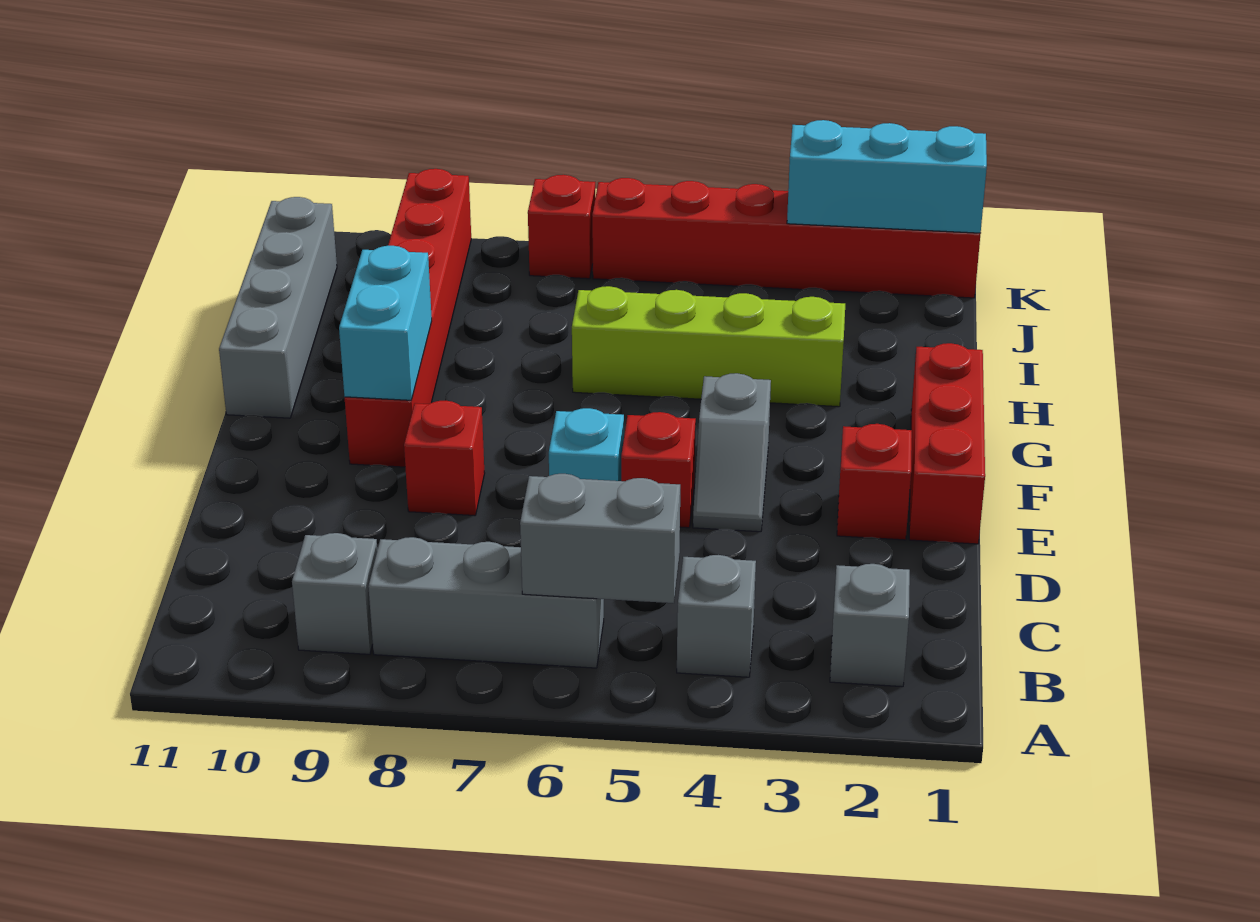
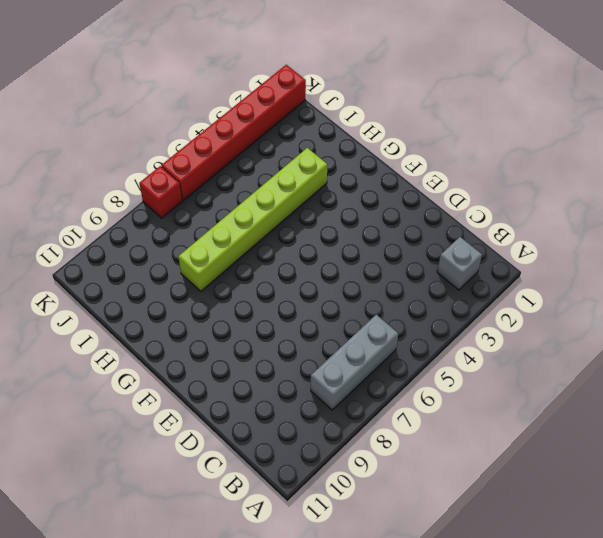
lime 1x6 brick [178,148,327,291] -> lime 1x4 brick [572,286,845,407]
none -> grey 1x1 brick [677,555,756,677]
none -> grey 1x1 brick [292,533,377,654]
none -> red 1x3 brick [909,343,985,544]

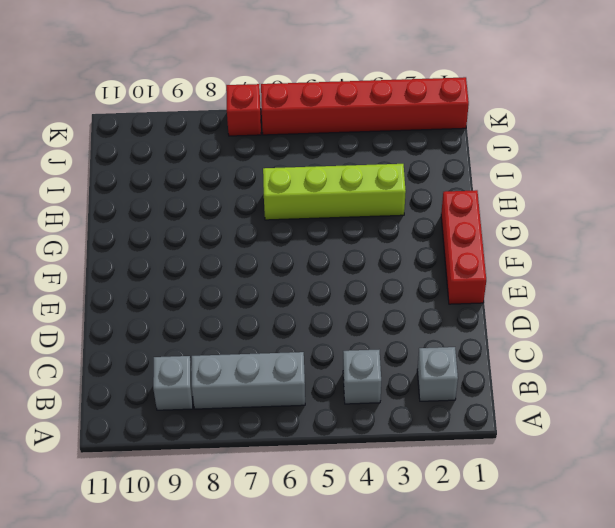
none -> red 1x1 brick [837,424,912,540]
none -> grey 1x2 slope [693,373,771,532]
none -> red 1x1 brick [621,412,696,528]

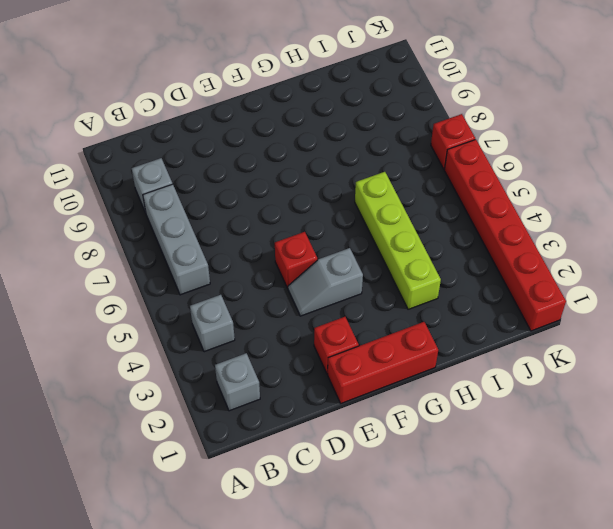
none -> cyan 1x1 brick [549,408,624,481]
none -> red 1x1 brick [404,401,485,516]
none -> red 1x6 brick [345,169,471,467]

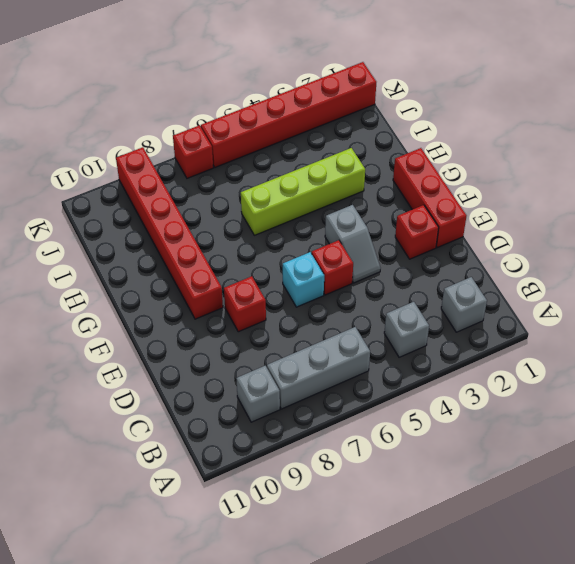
none -> grey 1x4 brick [219,197,337,418]
none -> grey 1x2 brick [520,474,680,603]
none -> cyan 1x2 brick [339,246,432,400]

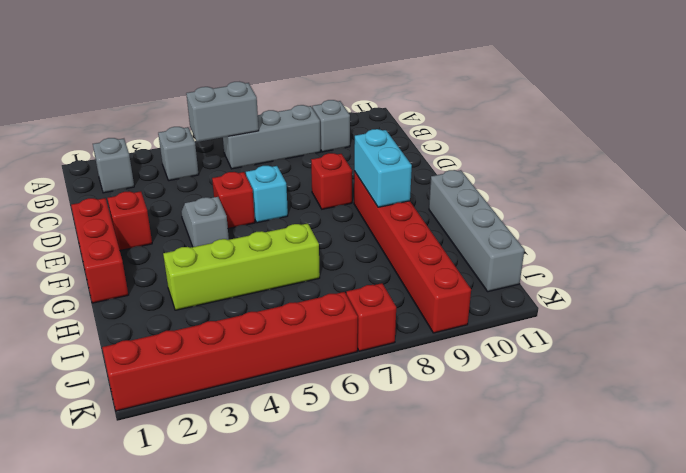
none -> cyan 1x3 brick [787,120,987,233]

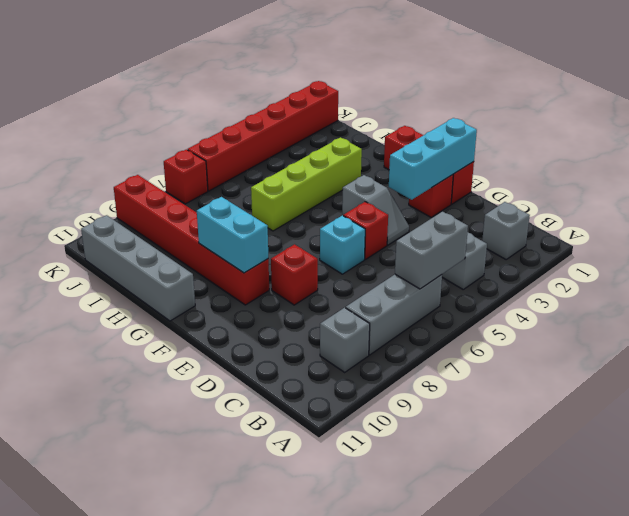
cyan 1x3 brick [389,118,477,200] -> cyan 1x3 brick moved to [787,120,987,233]

